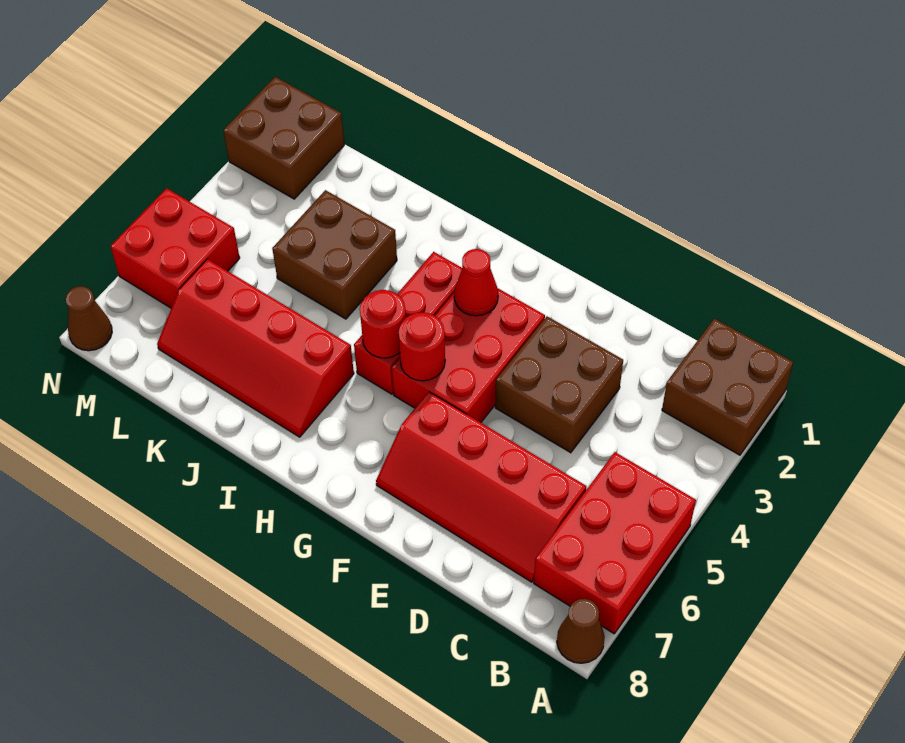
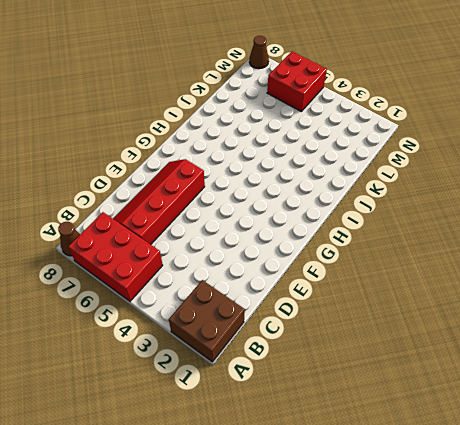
none -> brown 2x2 brick [495,316,623,453]
none -> red 2x3 brick [392,288,545,422]
none -> red 1x3 brick [354,252,462,394]

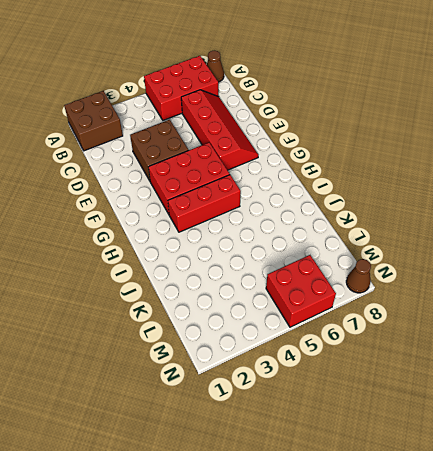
none -> red 2x4 slope [157,259,354,437]
none -> brown 2x2 brick [272,190,397,319]
none -> brown 2x2 brick [223,77,344,199]

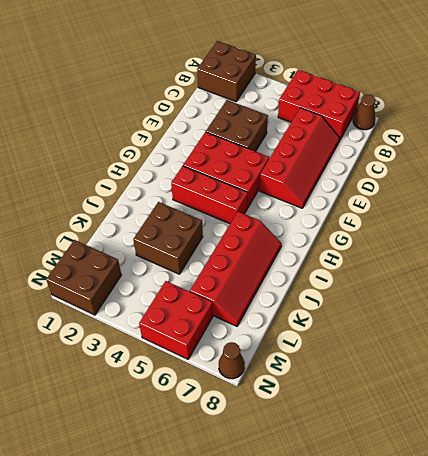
none -> red 1x1 cone [454,249,498,316]
none -> red 1x1 round brick [399,312,445,381]
none -> red 1x1 round brick [360,290,406,358]

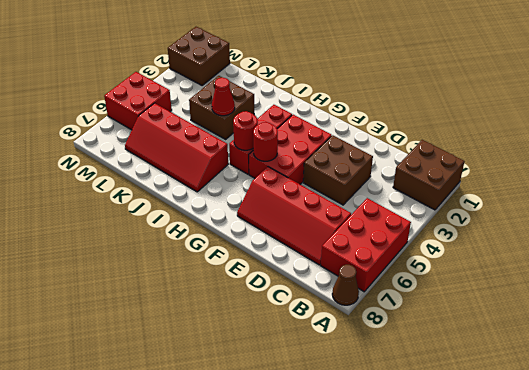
red 1x1 cone [212,78,235,116] -> red 1x1 cone moved to [454,249,498,316]
none -> brown 1x1 cone [66,286,112,351]

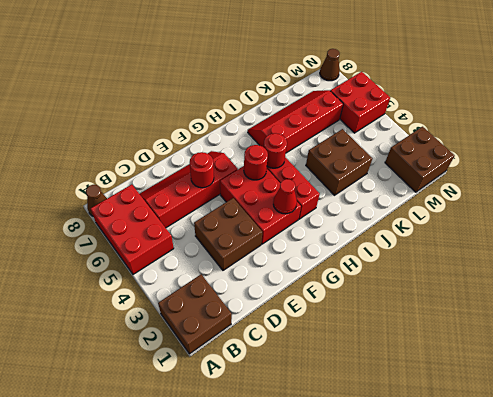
red 1x1 round brick [190,152,214,188] -> none

